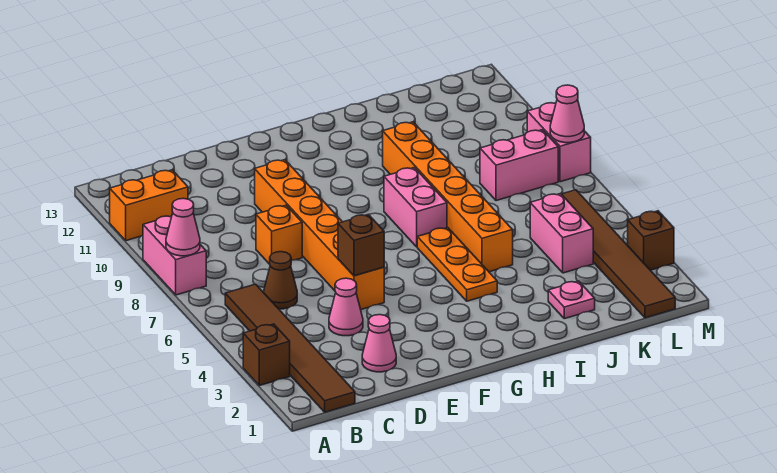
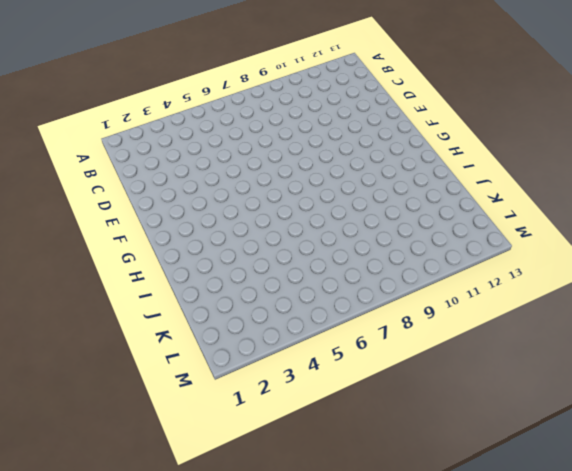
none -> brown 1x1 brick [243,324,290,386]
none -> pink 1x2 brick [143,216,206,295]
none -> orange 1x2 brick [110,170,188,241]

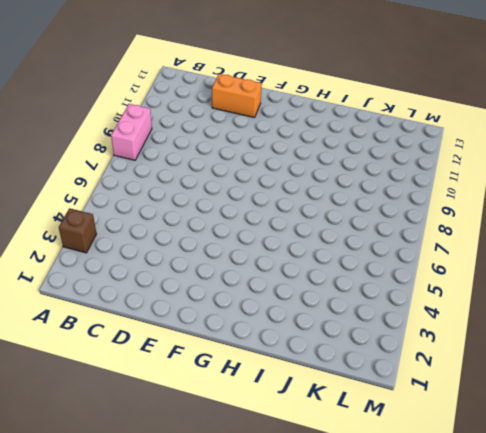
orange 1x2 brick [212,74,262,118] -> orange 1x2 brick moved to [110,170,188,241]
none -> brown 1x6 tile [225,284,355,412]
none -> brown 1x1 cone [263,252,297,309]
none -> pink 1x1 cone [362,315,396,372]

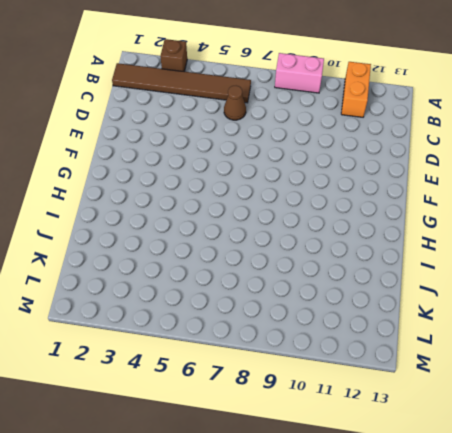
none -> pink 1x1 cone [362,315,396,372]
none -> pink 1x1 cone [329,278,363,336]
none -> orange 1x1 brick [256,205,302,264]

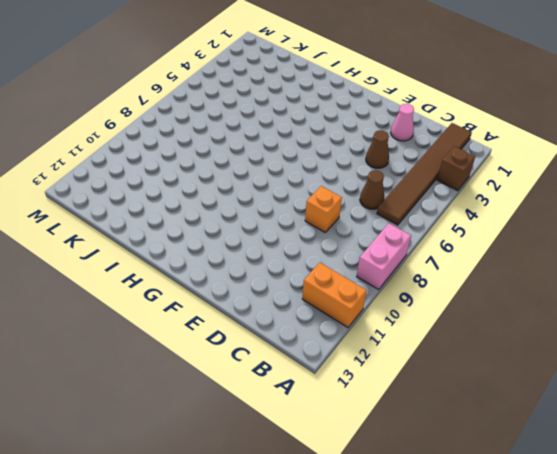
brown 1x1 cone [366,130,389,168] -> pink 1x1 cone [329,278,363,336]
none -> orange 1x6 brick [255,160,384,309]
none -> orange 1x3 plate [417,228,497,301]
none -> pink 1x2 brick [384,168,447,247]

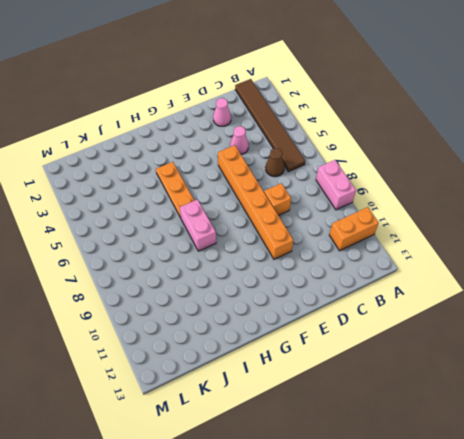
none -> brown 1x1 brick [243,324,290,386]
none -> orange 1x6 brick [383,122,513,272]
none -> pink 1x1 plate [548,281,595,319]

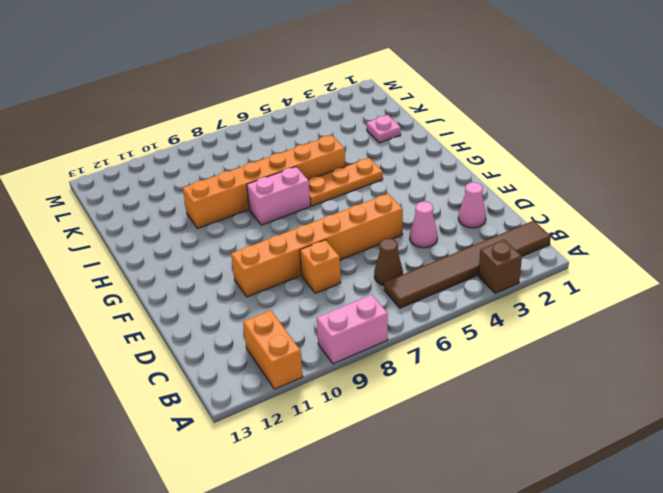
none -> pink 1x2 brick [530,194,593,273]
none -> pink 1x2 brick [480,130,558,201]
none -> brown 1x6 tile [562,190,675,318]

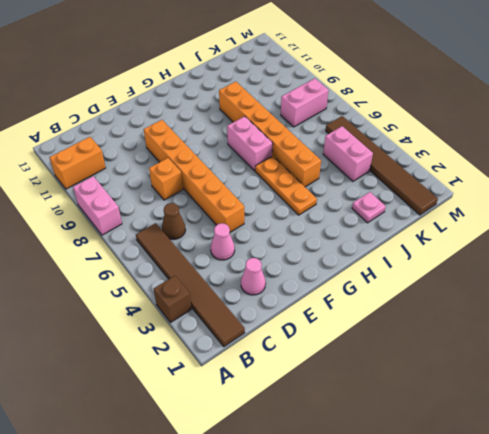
none -> brown 1x1 brick [628,211,674,270]
none -> pink 1x2 brick [527,103,591,182]
none -> pink 1x1 cone [166,198,200,256]

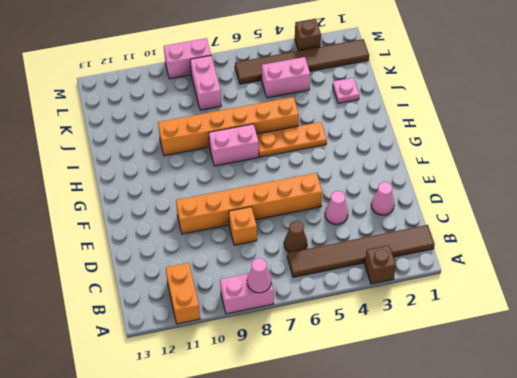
none -> brown 1x1 brick [338,214,384,276]
none -> pink 1x1 cone [550,85,584,143]

